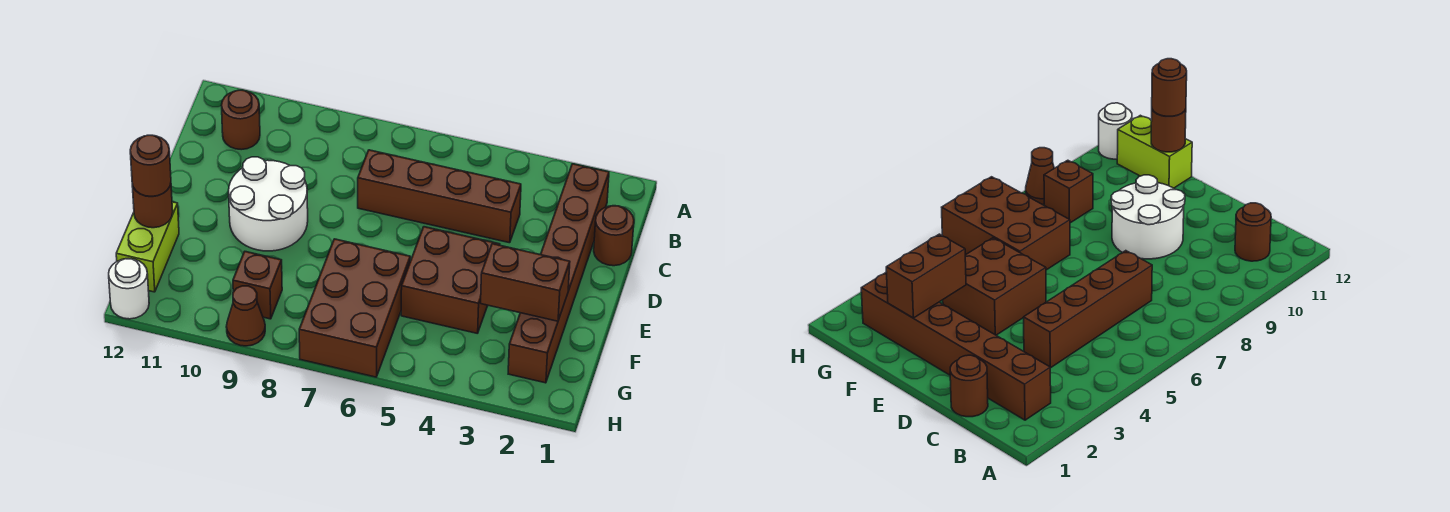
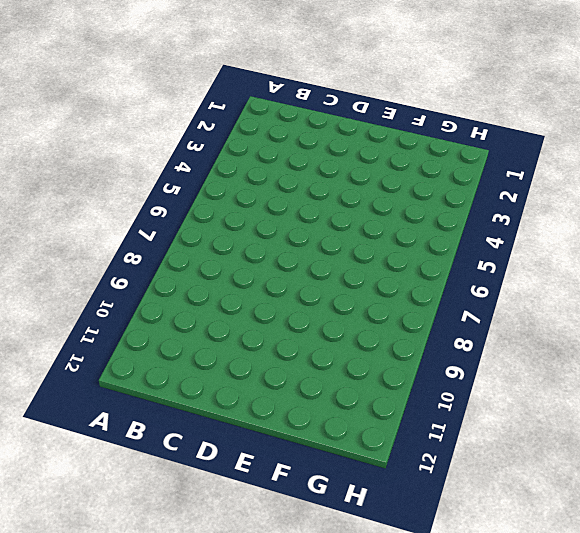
none -> brown 1x6 brick [508,164,609,383]
none -> brown 1x1 round brick [221,90,260,150]
none -> brown 1x1 round brick [594,206,634,266]

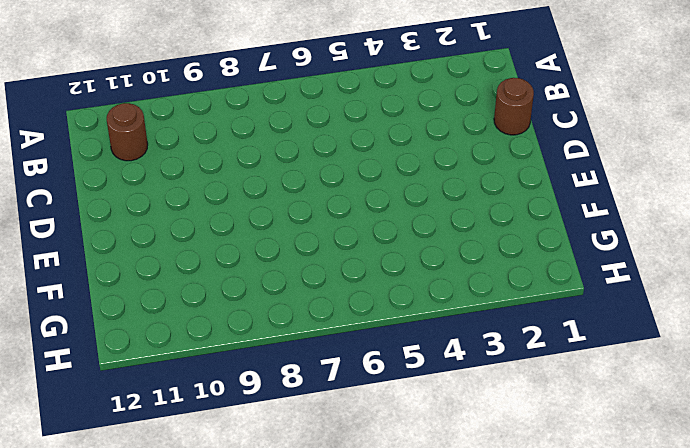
none -> brown 1x6 brick [508,164,609,383]
none -> brown 1x4 brick [358,150,521,243]
none -> white 2x2 round brick [229,157,308,251]

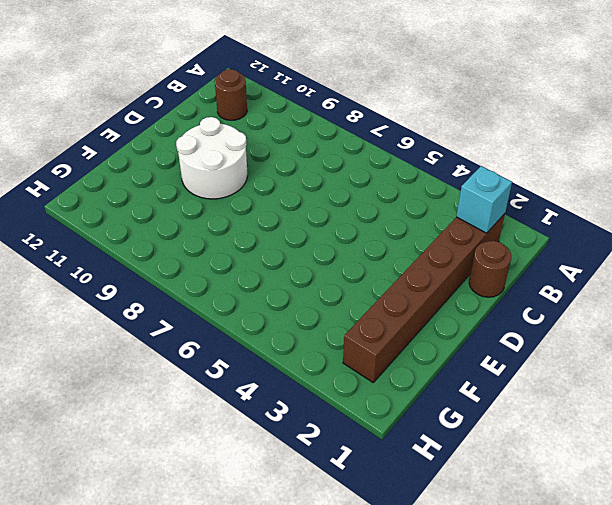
cyan 1x1 brick [456,166,512,233] -> none
none -> brown 1x4 brick [358,150,521,243]
none -> brown 2x2 brick [401,227,500,334]
none -> brown 2x3 brick [299,239,410,377]

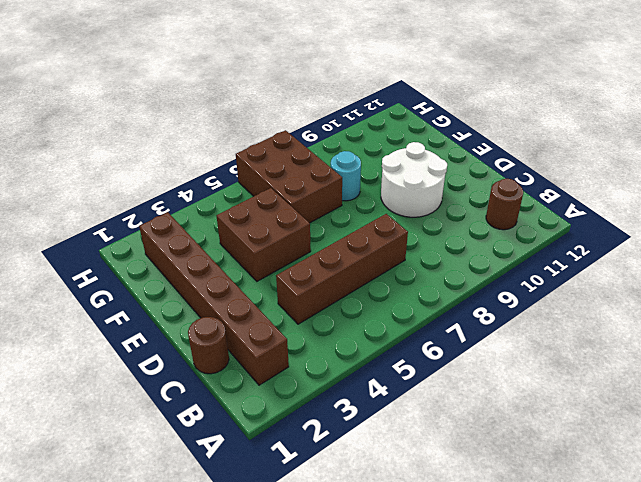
cyan 1x1 round brick [331,151,361,201] -> none
none -> lime 1x2 brick [116,202,179,292]
none -> brown 1x1 brick [233,252,282,319]
none -> brown 1x1 cone [226,286,265,346]

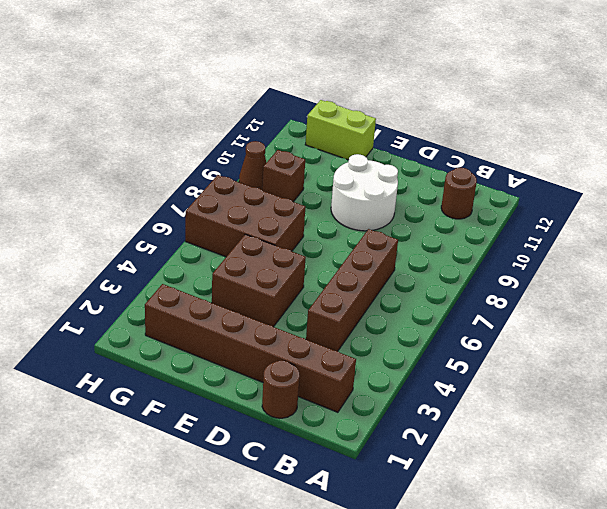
none -> white 1x1 round brick [109,258,149,319]
none -> brown 1x2 brick [481,244,570,321]
none -> brown 1x1 round brick [132,184,173,228]

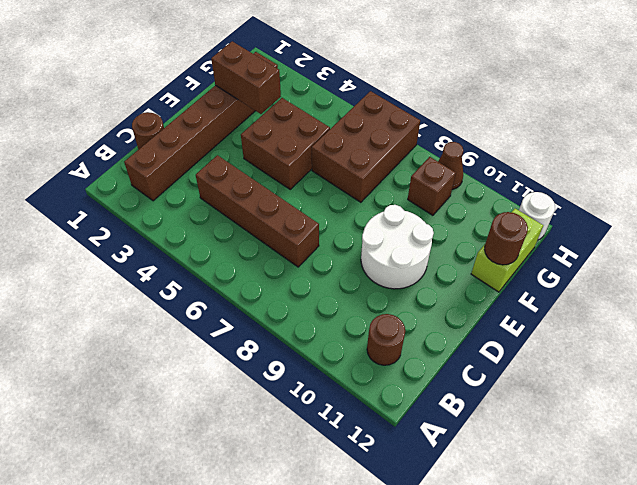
none -> brown 1x1 round brick [130,135,171,196]

